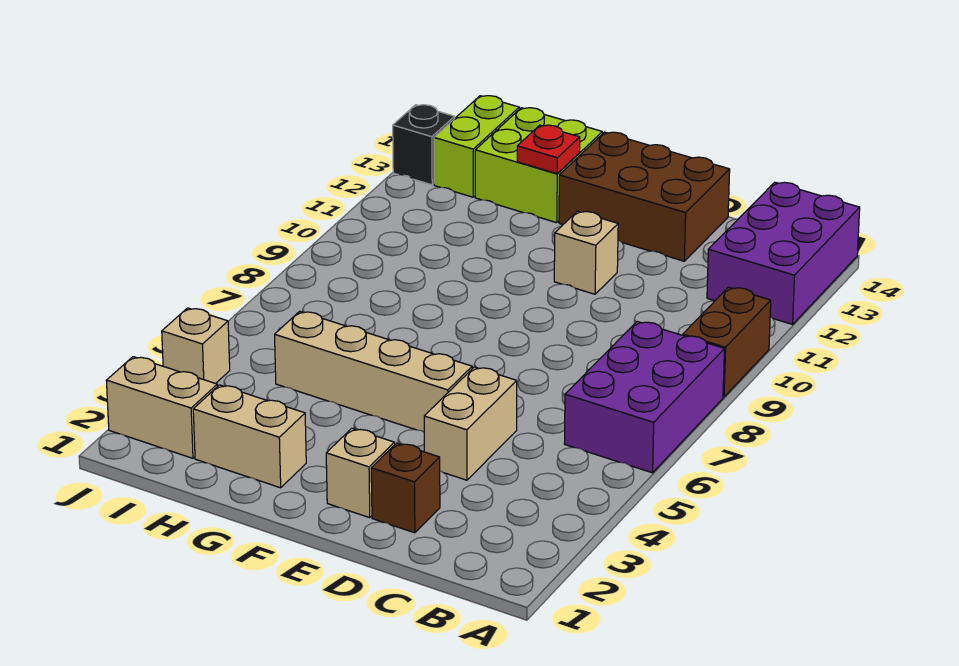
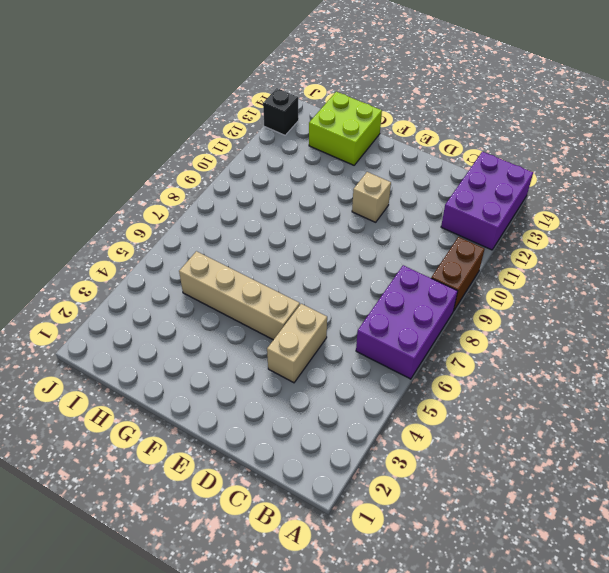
none -> brown 1x1 brick [371,443,440,533]
none -> brown 2x3 brick [559,132,730,261]
none -> tan 1x1 brick [326,428,395,518]

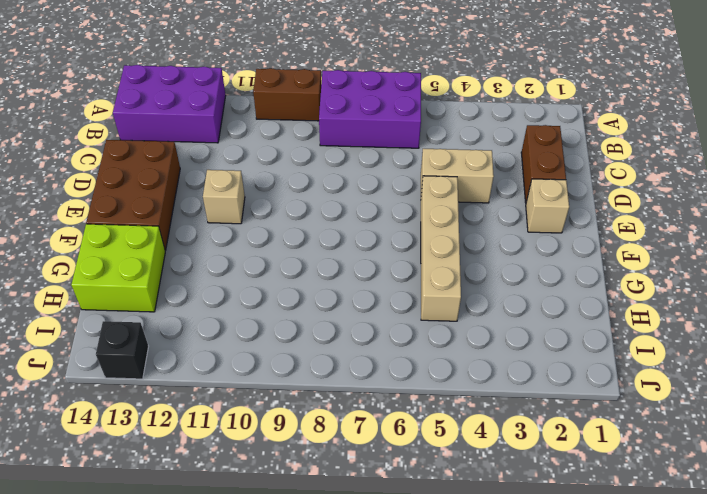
brown 1x2 brick [521,125,566,203] -> brown 1x1 brick [371,443,440,533]
none -> tan 1x2 brick [193,385,306,488]
none -> tan 1x2 brick [106,357,217,458]
none -> lime 1x2 brick [434,96,519,197]

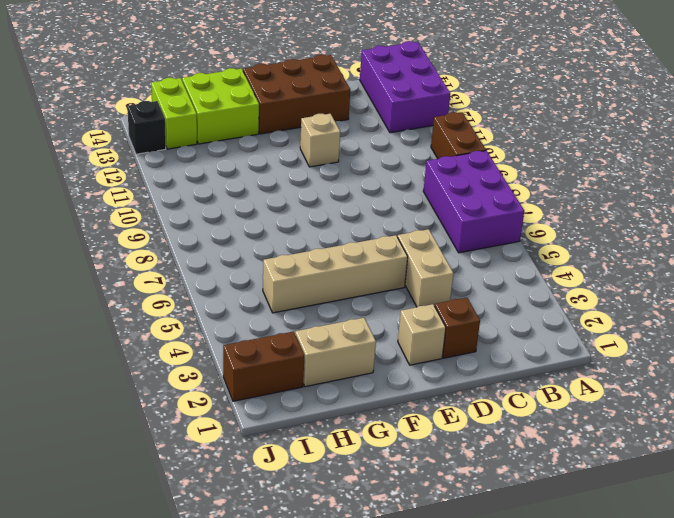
brown 1x2 brick [223,332,304,401] -> tan 1x2 brick [106,357,217,458]
none -> tan 1x1 brick [162,308,230,384]
none -> red 1x1 plate [517,125,580,174]

